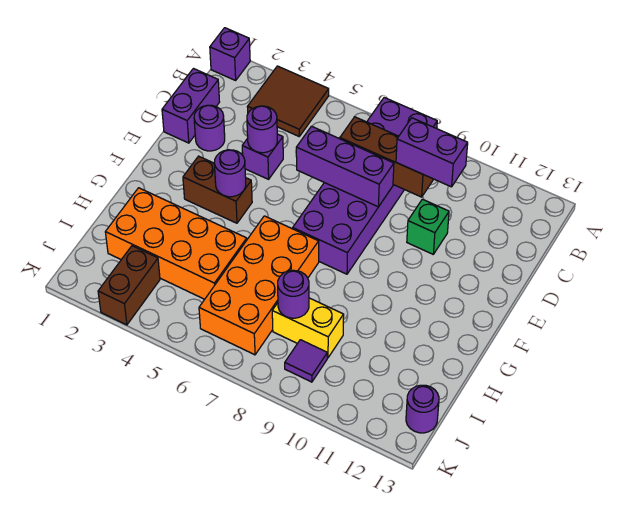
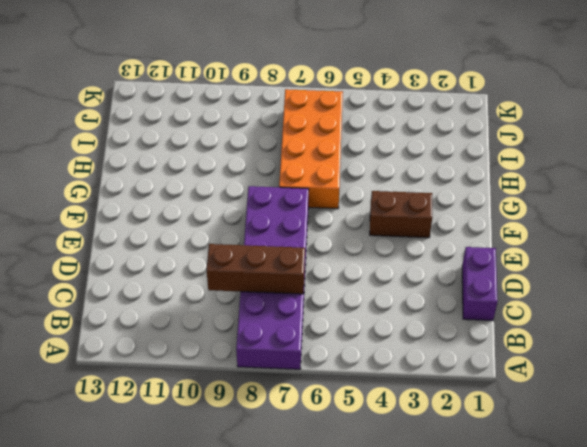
none -> purple 1x1 brick [210,28,250,80]
none -> brown 2x2 tile [247,66,329,136]
none -> purple 1x1 round brick [194,105,225,151]

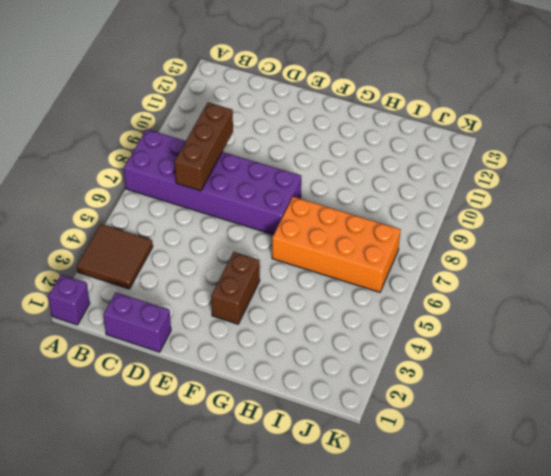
none -> purple 1x1 round brick [194,105,225,151]
none -> purple 1x1 brick [242,134,283,179]
none -> green 1x1 brick [407,199,449,254]

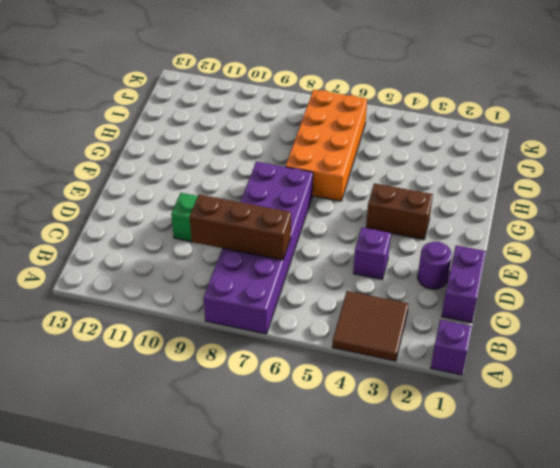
none -> orange 2x4 brick [105,188,247,299]
none -> yellow 1x2 brick [272,298,344,358]
none -> brown 1x2 brick [98,246,160,325]

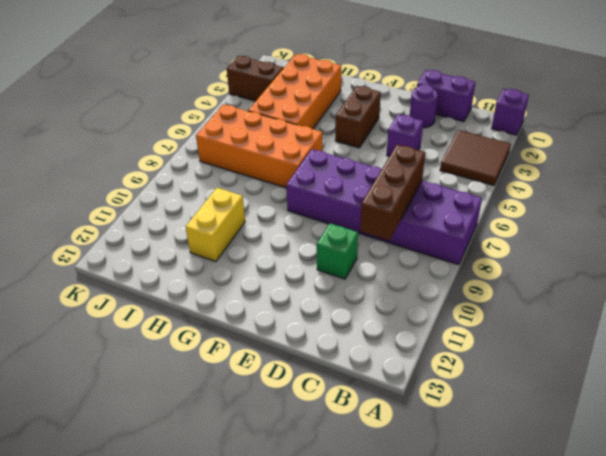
yellow 1x2 brick [186,188,245,262] -> yellow 1x2 brick moved to [272,298,344,358]
none -> purple 1x1 tile [285,340,327,382]
none -> purple 1x1 round brick [406,385,439,433]
none -> purple 1x1 round brick [247,106,277,153]

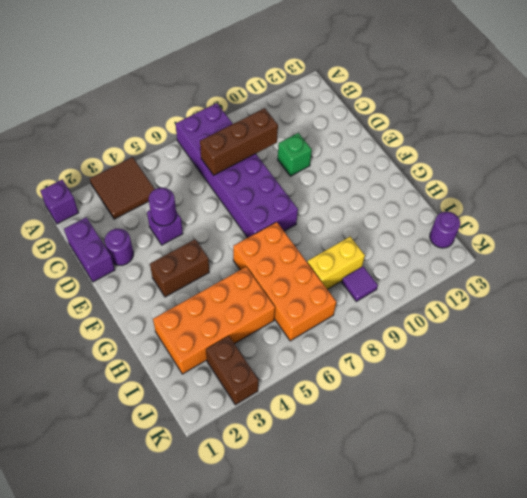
none -> purple 1x3 brick [296,126,394,207]
none -> purple 1x1 round brick [214,150,246,197]
none -> purple 1x1 round brick [278,270,309,318]

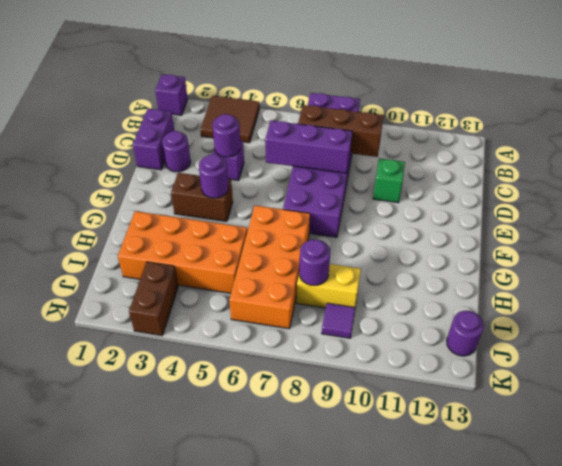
none -> purple 1x2 brick [396,118,468,187]

